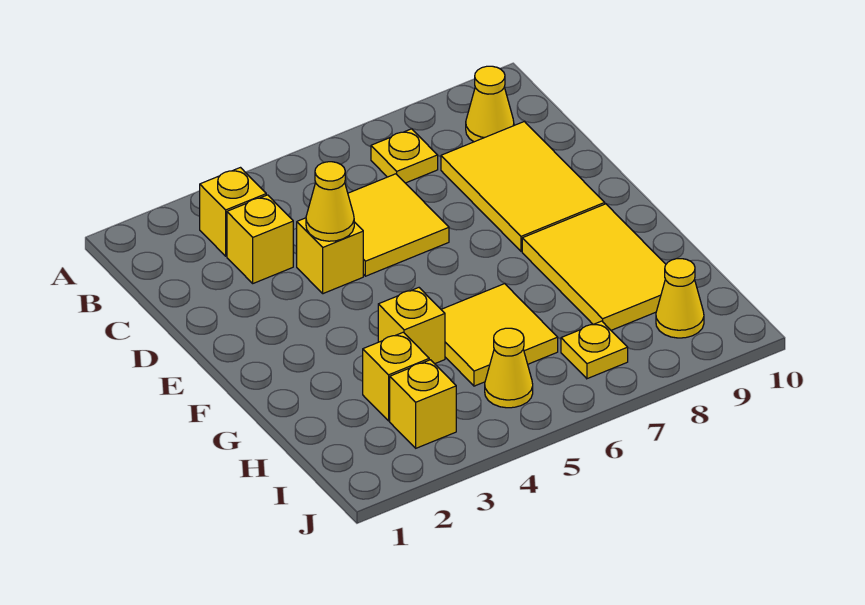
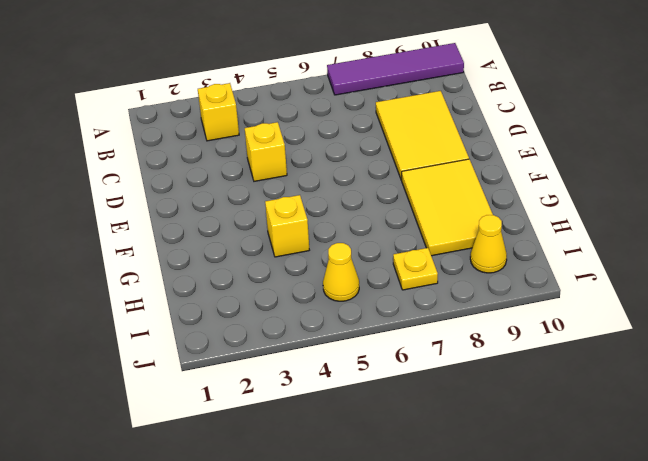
purple 1x4 tile [327,43,464,95] -> none
none -> yellow 1x1 plate [371,129,438,183]
none -> yellow 1x1 cone [466,66,514,142]
none -> yellow 1x1 brick [227,195,293,283]

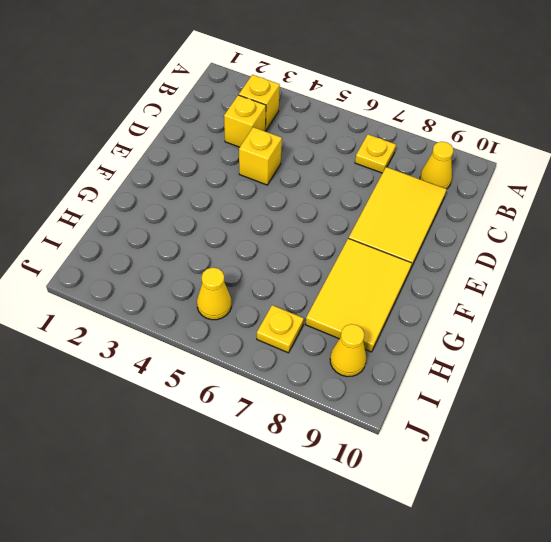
none -> yellow 2x2 tile [348,174,449,276]
none -> yellow 1x1 brick [378,288,445,364]
none -> yellow 2x2 tile [441,284,558,386]

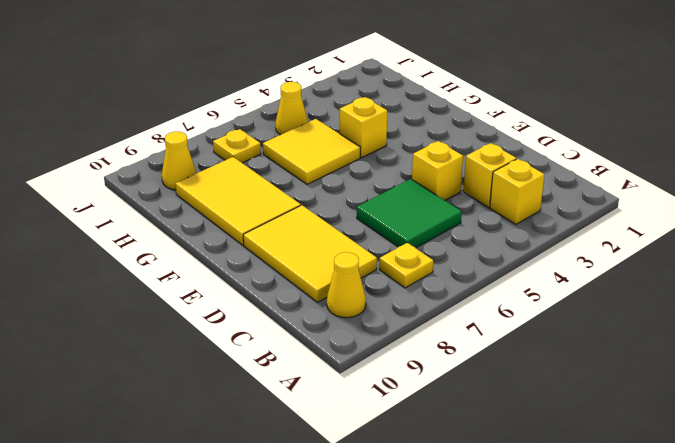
green 2x2 tile [357,179,462,248] -> yellow 2x2 tile [348,174,449,276]
none -> yellow 1x1 brick [363,332,429,421]
none -> yellow 1x1 brick [390,360,456,448]
none -> yellow 1x1 cone [306,162,354,241]

